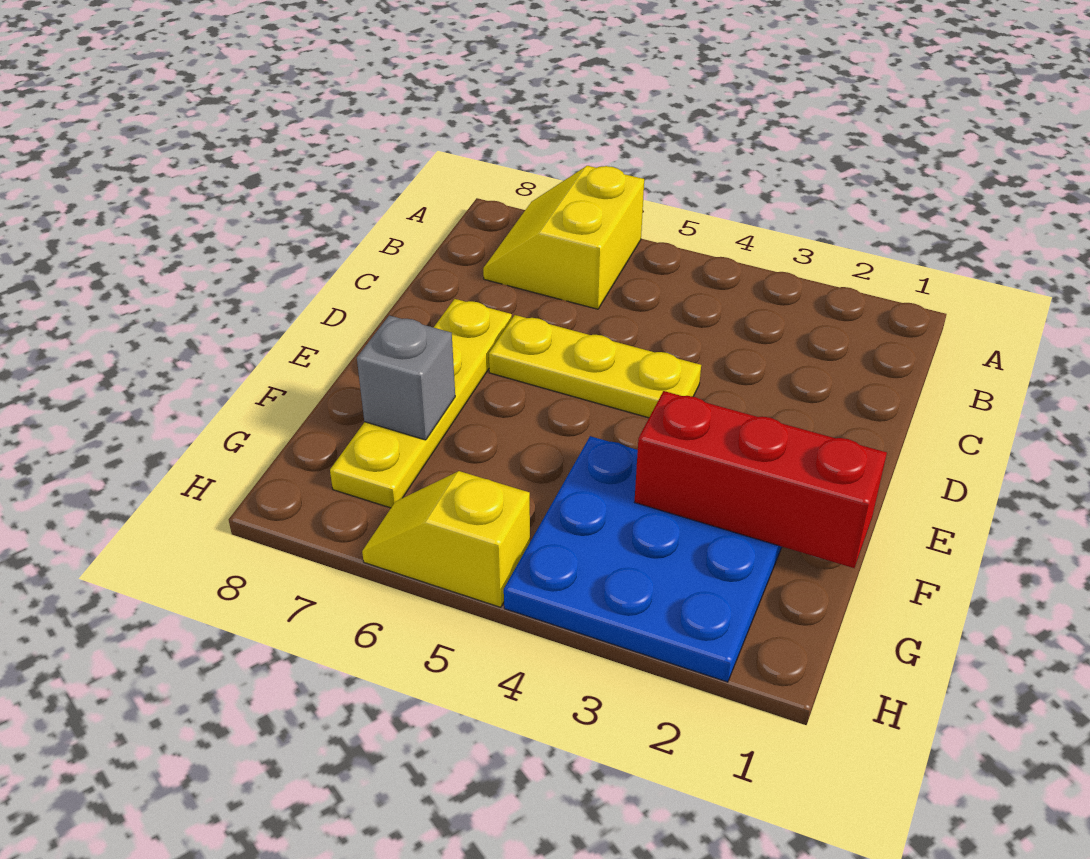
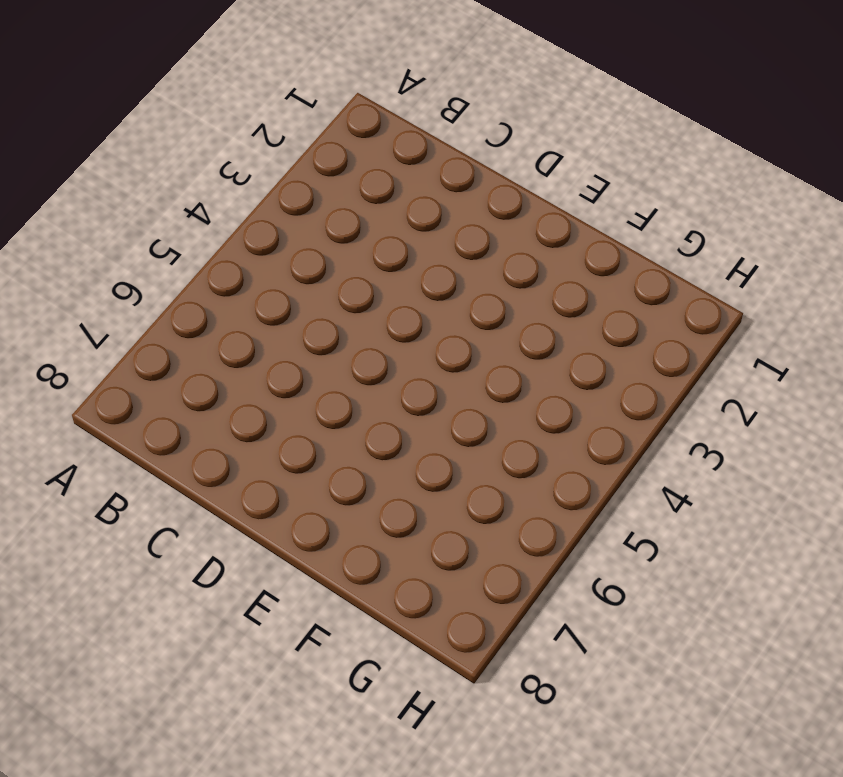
none -> yellow 2x2 slope [483,166,644,309]
none -> yellow 1x3 plate [489,315,701,418]

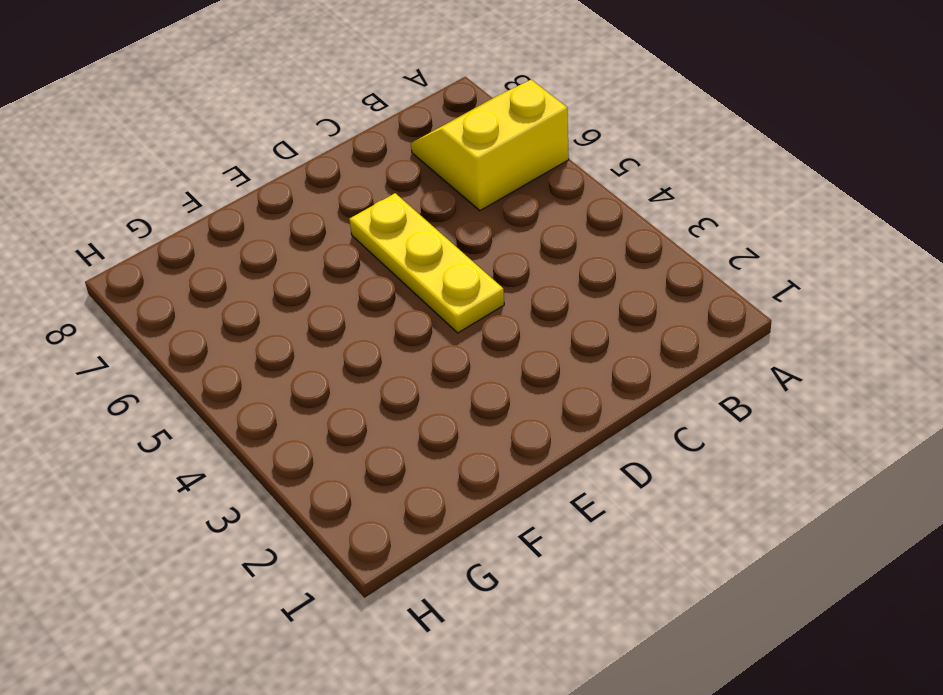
none -> yellow 1x4 plate [330,299,512,508]
none -> blue 3x3 plate [504,436,782,682]

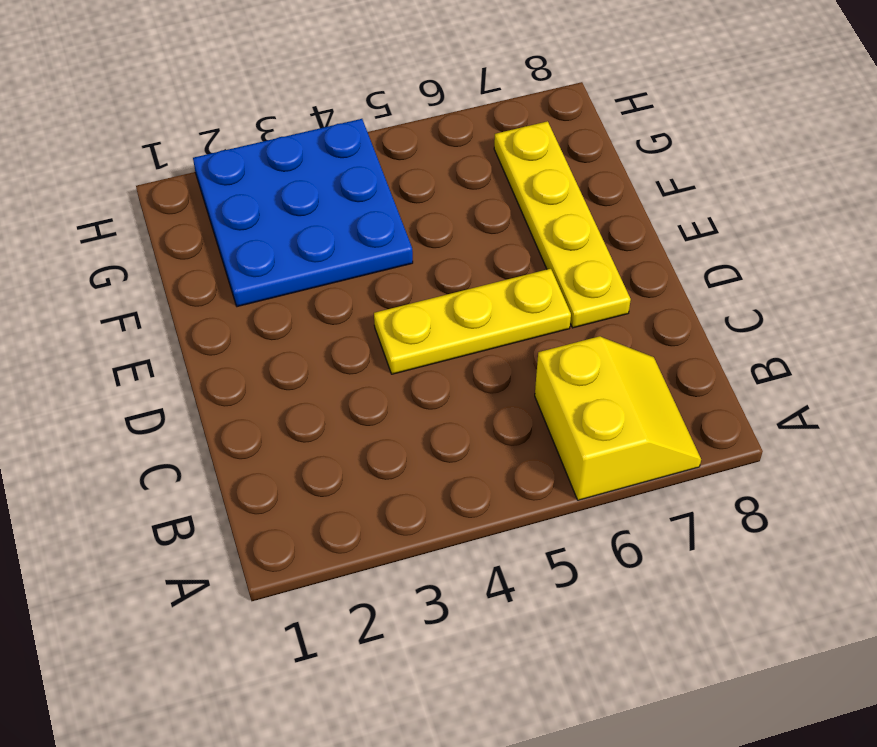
none -> yellow 1x2 slope [362,471,530,607]
none -> red 1x3 brick [635,391,887,568]

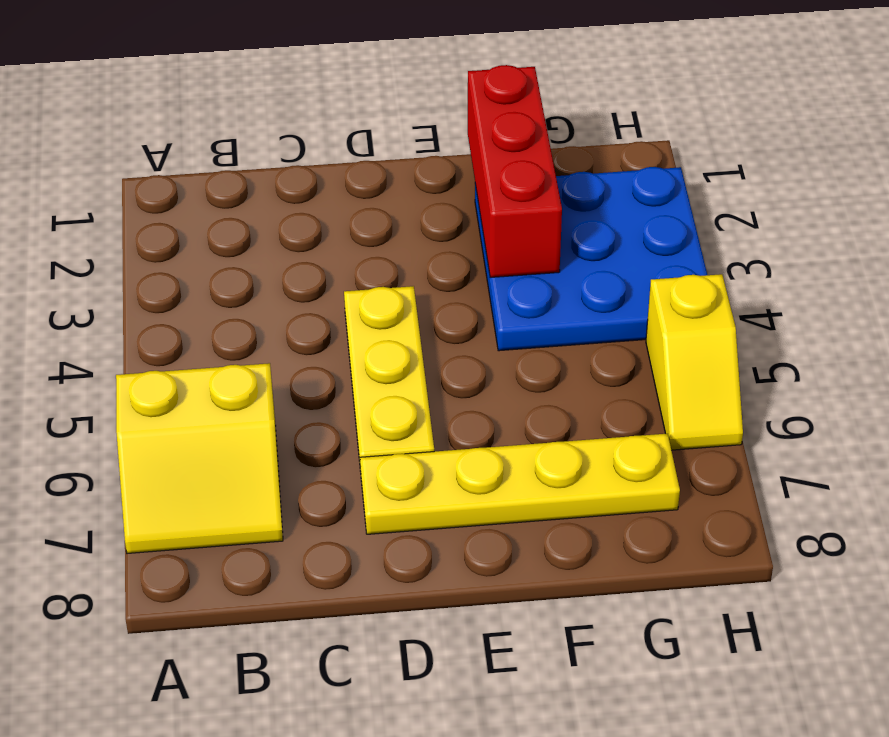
none -> grey 1x1 brick [357,315,455,440]

